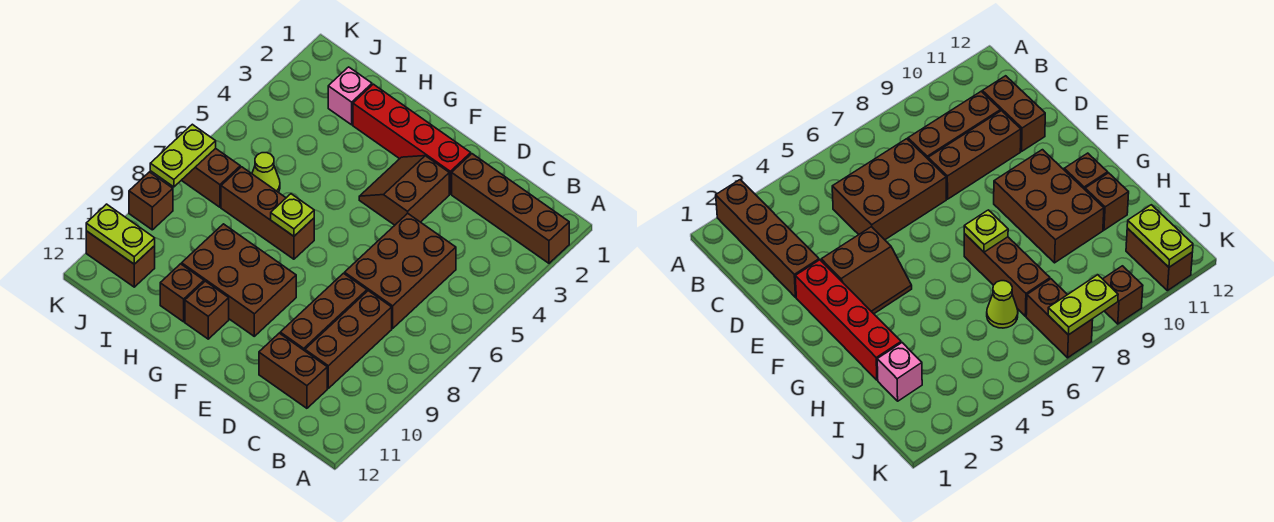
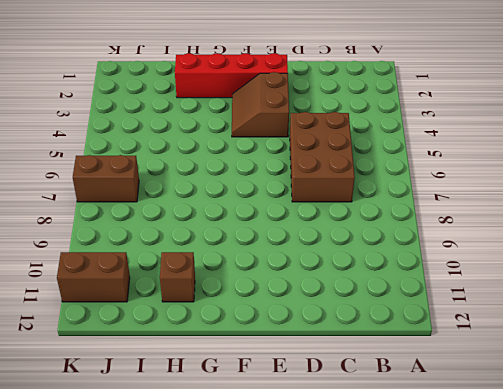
none -> brown 1x4 brick [452,154,569,263]
none -> brown 1x3 brick [305,291,392,388]
none -> brown 1x2 brick [259,333,327,408]

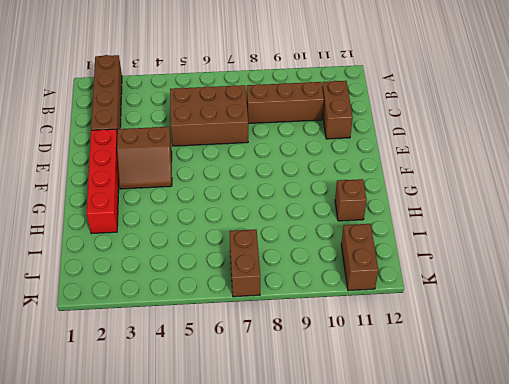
none -> brown 1x3 brick [280,273,367,351]
none -> brown 2x3 brick [182,224,296,336]
none -> brown 1x3 brick [221,167,314,259]

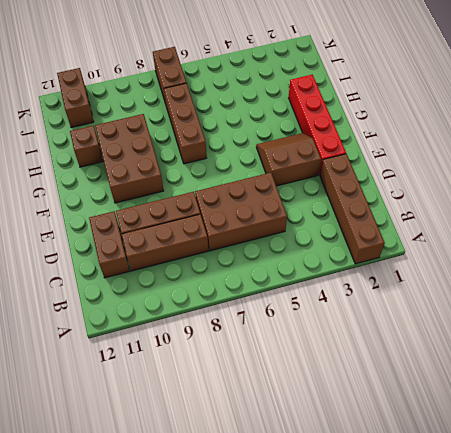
none -> brown 1x1 brick [185,281,229,339]
none -> pink 1x1 brick [328,67,372,125]
none -> lime 1x1 cone [252,153,280,192]

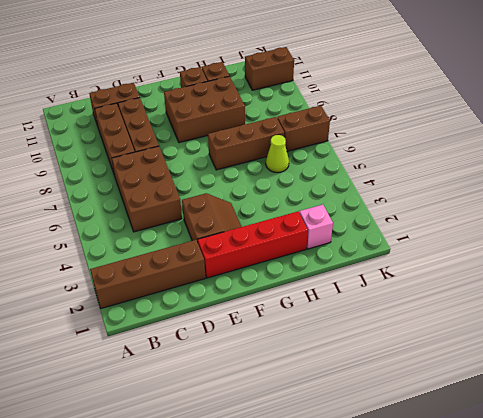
none -> brown 1x1 brick [129,172,173,230]
none -> lime 1x1 plate [271,194,314,236]
none -> lime 1x2 plate [86,204,155,264]

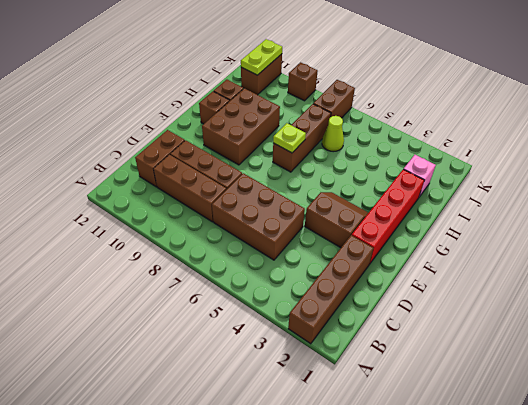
none -> lime 1x2 plate [150,124,216,187]

